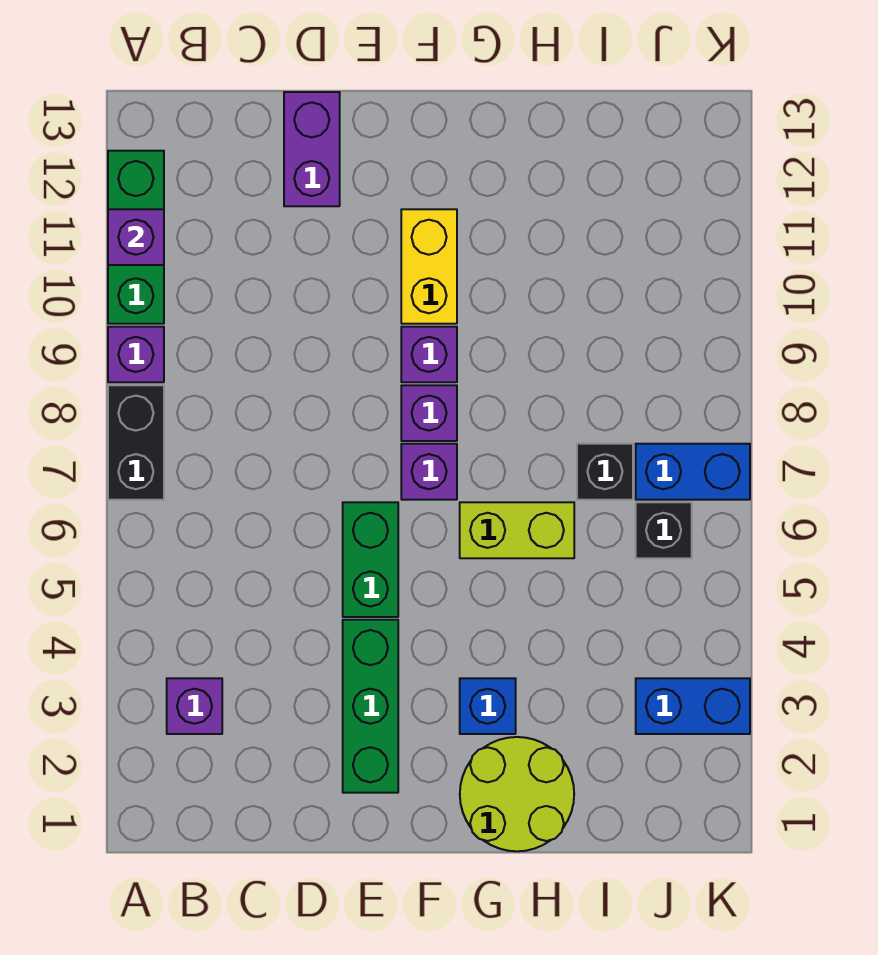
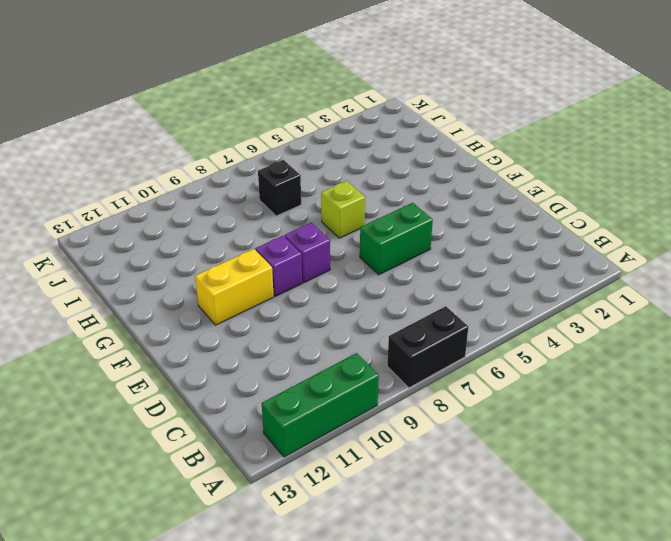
lime 1x1 brick [321,181,365,238] -> lime 1x2 brick [460,502,574,558]
none -> purple 1x1 brick [108,327,164,382]
none -> purple 1x1 brick [167,678,222,734]
none -> purple 1x2 brick [284,92,340,206]

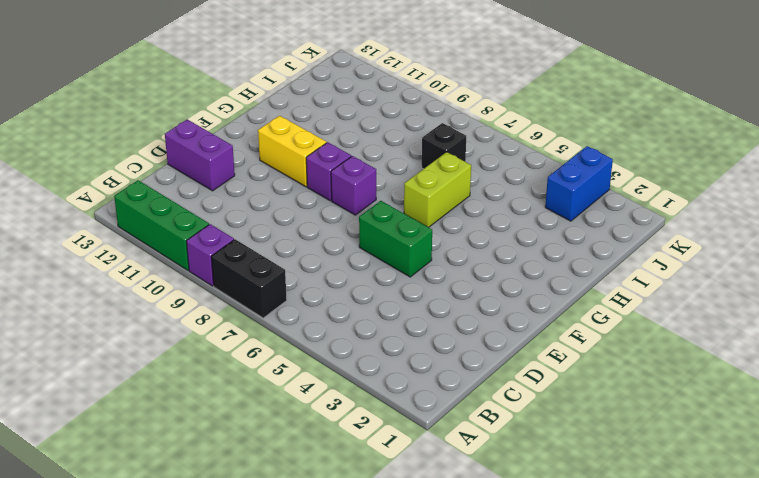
none -> purple 1x1 brick [167,678,222,734]
none -> green 1x3 brick [343,620,398,793]
none -> purple 1x1 brick [401,444,457,500]

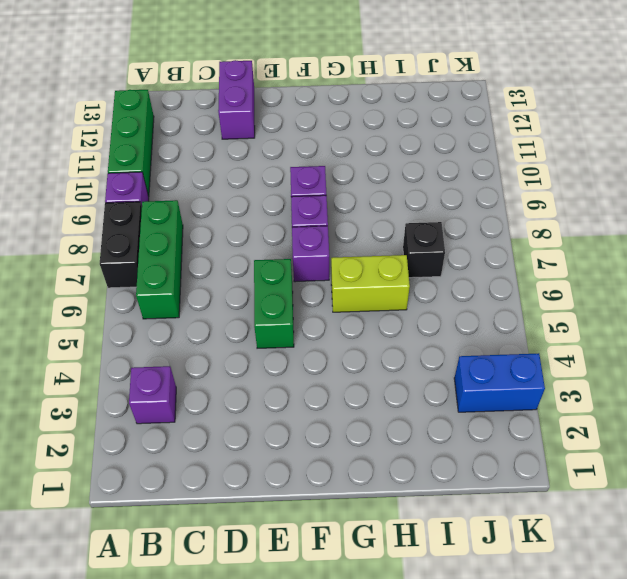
green 1x3 brick [136,200,183,319] -> green 1x3 brick moved to [343,620,398,793]
none -> yellow 1x2 brick [401,209,457,324]
none -> lime 2x2 round brick [460,737,574,851]
none -> blue 1x1 brick [460,678,516,734]

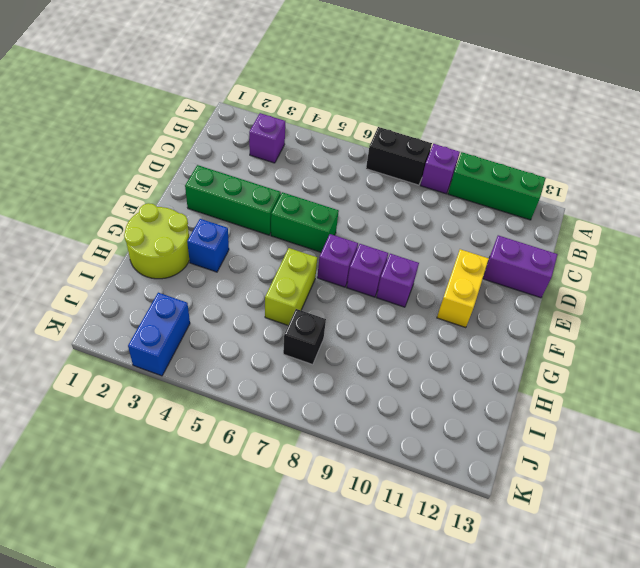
yellow 1x2 brick [437,249,489,328] -> yellow 1x2 brick turned to [401,209,457,324]
none -> black 1x1 brick [636,502,692,558]
none -> blue 1x2 brick [636,444,750,500]
none -> purple 1x1 brick [108,209,164,265]

